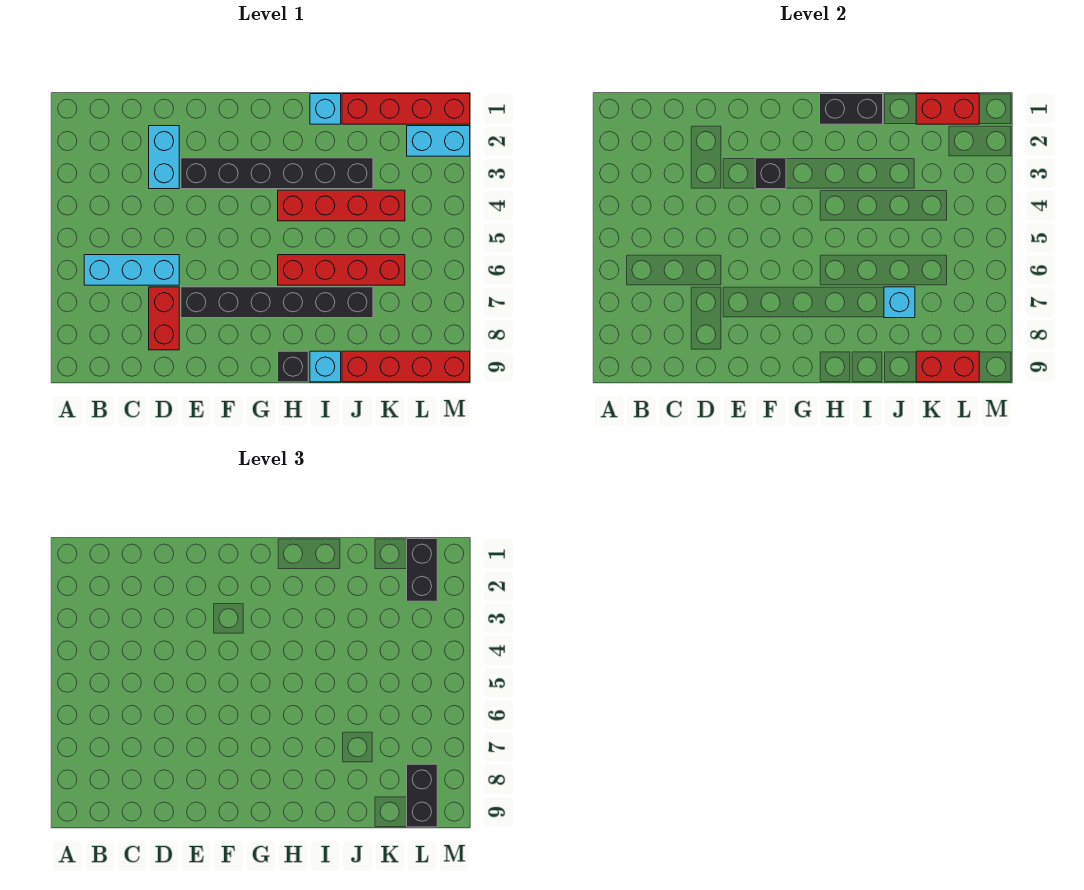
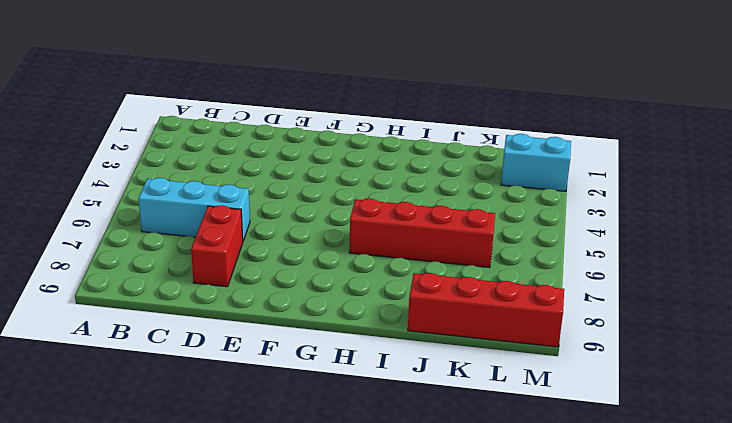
none -> cyan 1x2 brick [149,126,179,189]
none -> black 1x6 brick [181,158,373,189]
none -> black 1x6 brick [181,287,373,318]

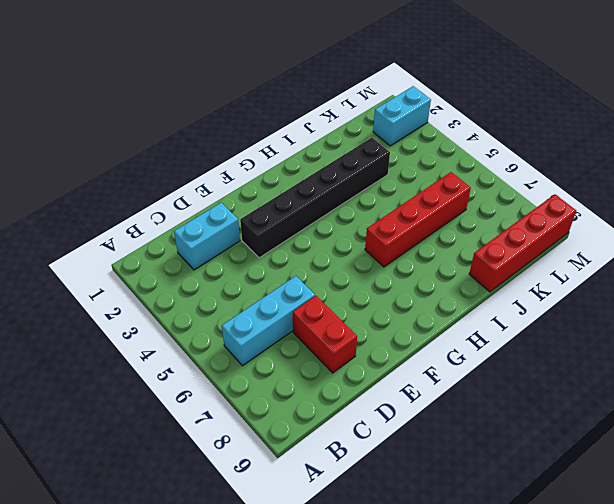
cyan 1x2 brick [174,203,240,270] -> cyan 1x2 brick turned to [149,126,179,189]
none -> black 1x6 brick [181,287,373,318]
none -> red 1x4 brick [278,190,405,221]
none -> black 1x1 brick [278,351,308,382]

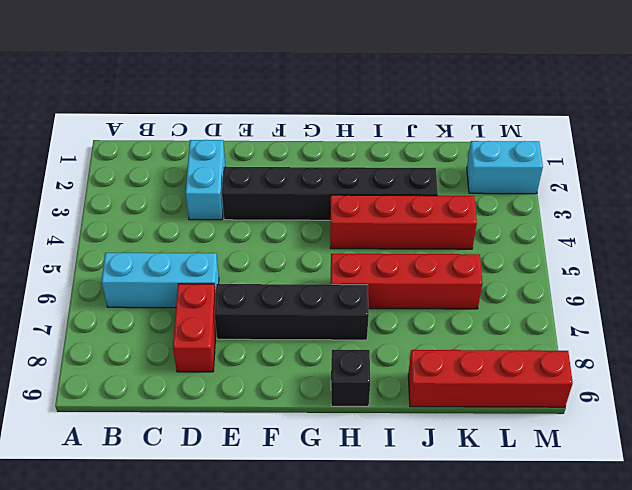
black 1x4 brick [215,284,369,340] -> black 1x6 brick [181,287,373,318]
none -> cyan 1x1 brick [310,94,341,124]
none -> cyan 1x1 brick [310,351,341,382]
none -> red 1x4 brick [342,94,470,124]

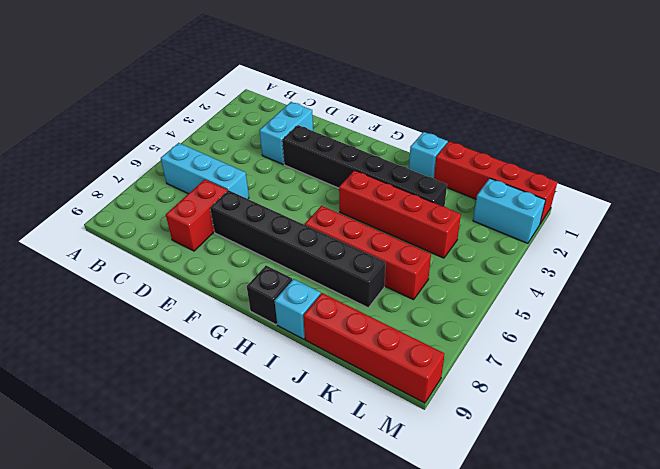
none -> black 1x1 brick [755,158,786,189]
none -> black 1x2 brick [820,94,883,124]
none -> cyan 1x1 brick [884,287,915,318]

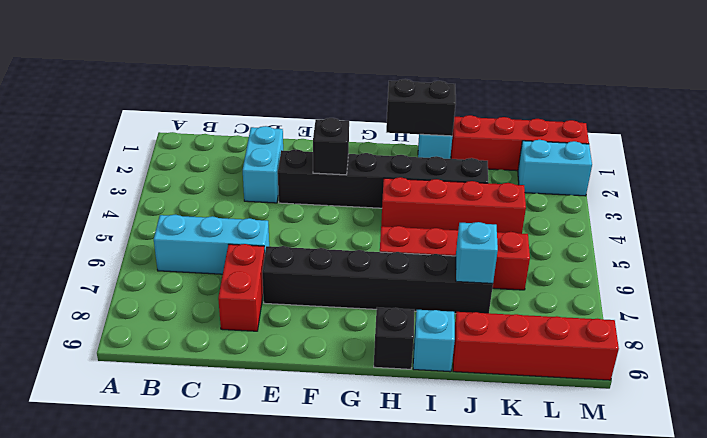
none -> red 1x2 brick [916,94,979,124]
none -> red 1x2 brick [916,351,979,382]
none -> black 1x2 brick [407,539,437,601]

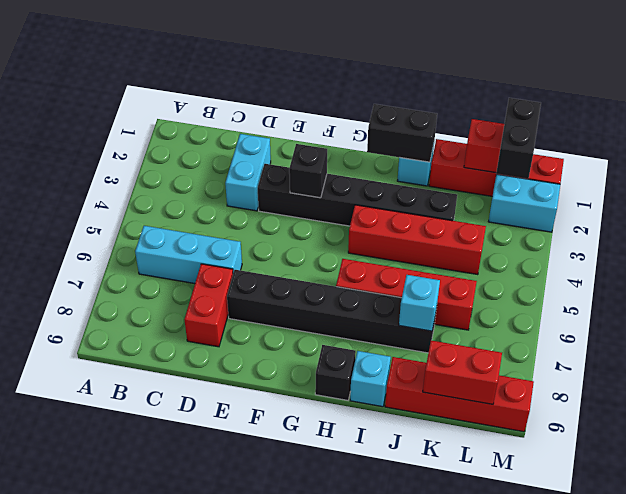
none -> black 1x2 brick [407,764,437,827]

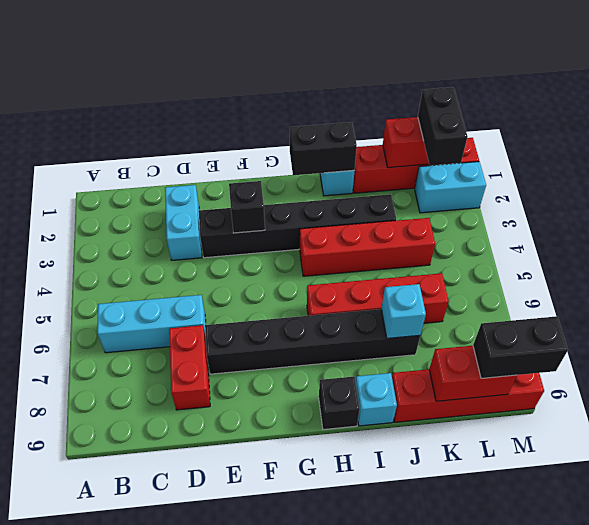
black 1x2 brick [473,316,568,378] -> black 1x2 brick turned to [407,764,437,827]

